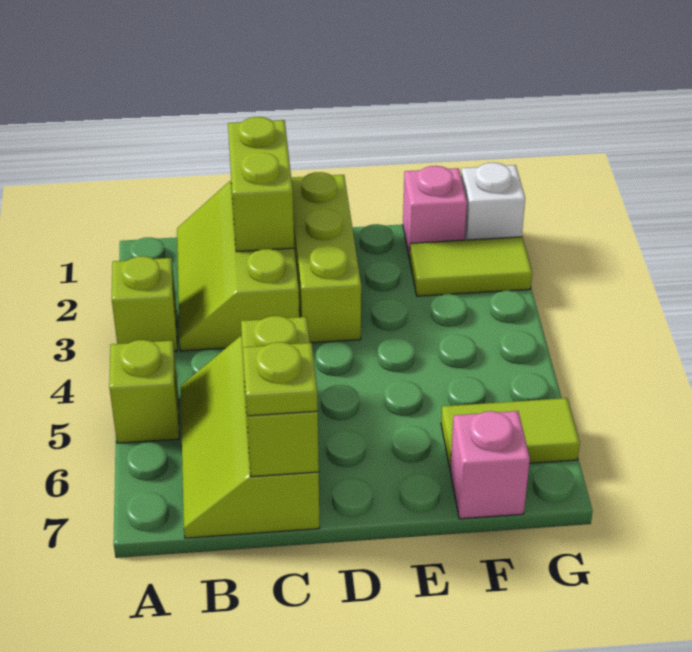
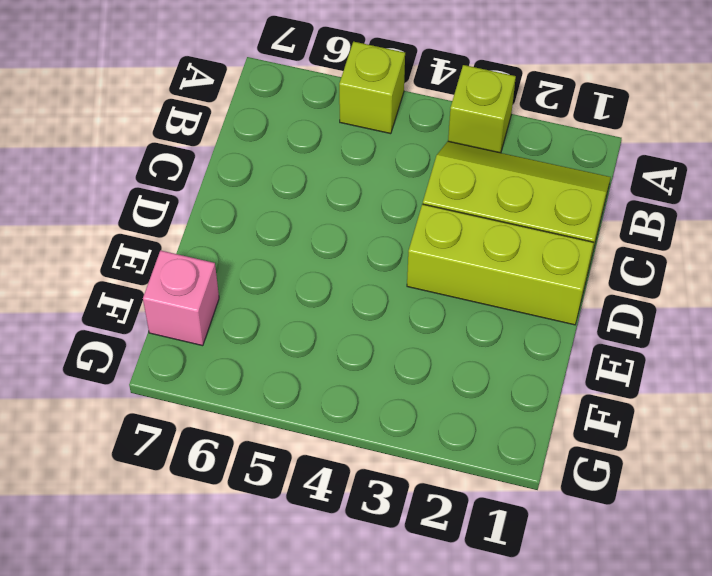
none -> lime 2x3 slope [181,336,320,538]
none -> pink 1x1 brick [403,166,467,259]
none -> lime 1x2 tile [410,237,532,296]

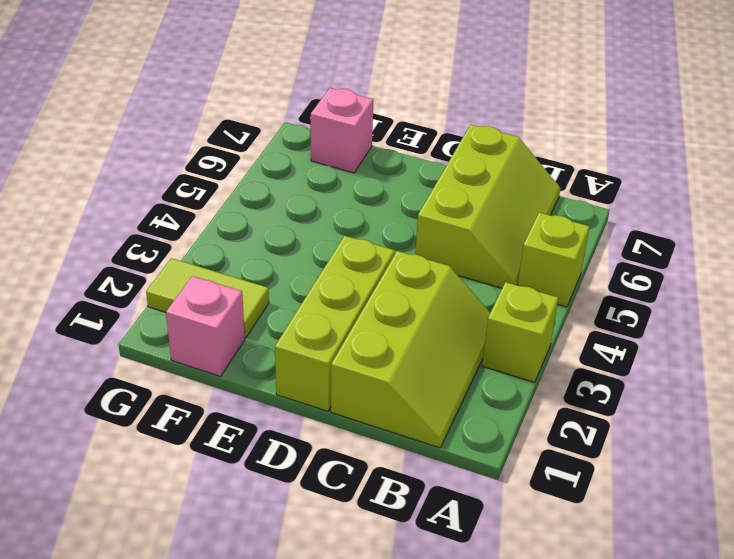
none -> lime 1x2 tile [441,398,580,467]
none -> white 1x1 brick [461,163,525,240]
none -> lime 1x2 brick [228,117,294,252]

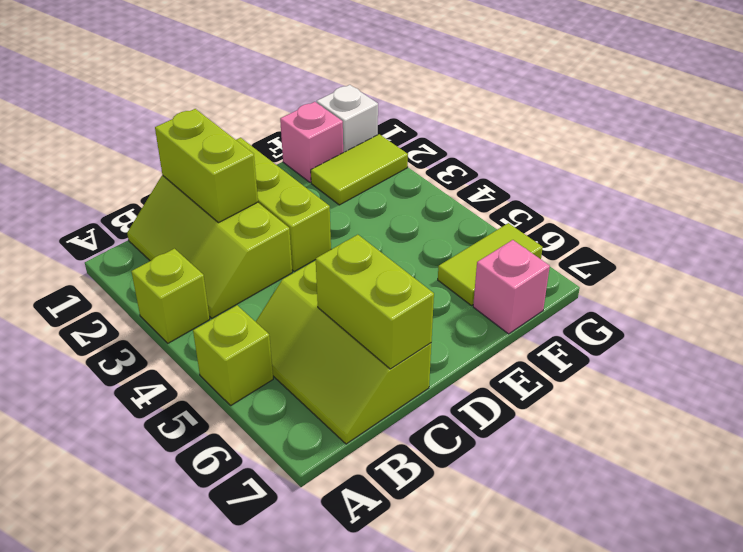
none -> lime 1x1 plate [243,342,318,416]

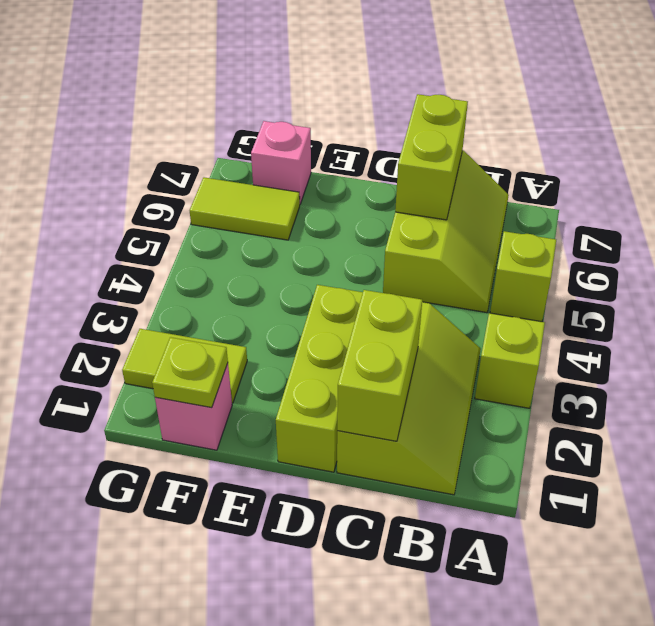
lime 1x1 plate [152,337,228,408] -> lime 1x1 plate moved to [243,342,318,416]
none -> white 1x1 brick [461,163,525,240]

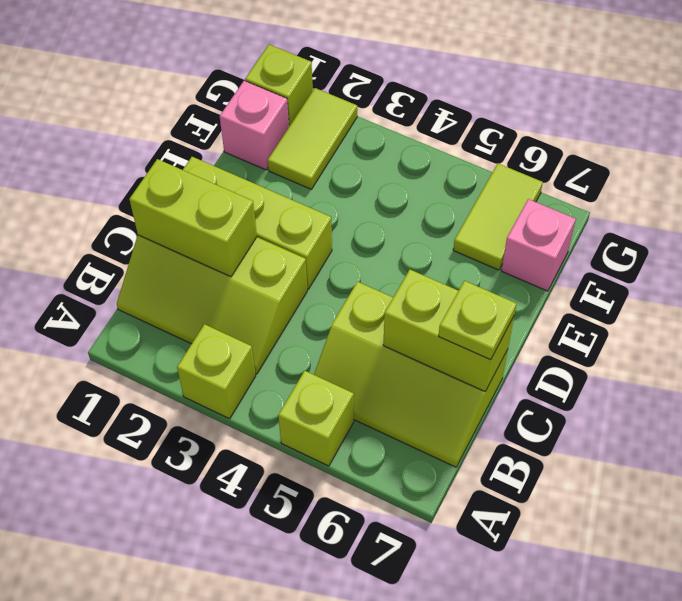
lime 1x1 brick [245,45,313,126] -> white 1x1 brick [461,163,525,240]

